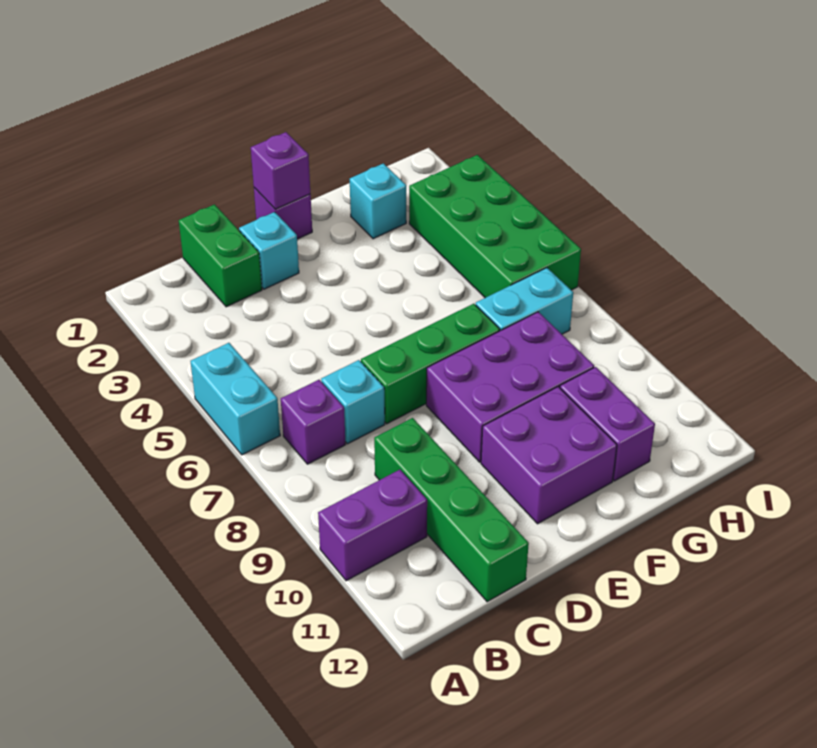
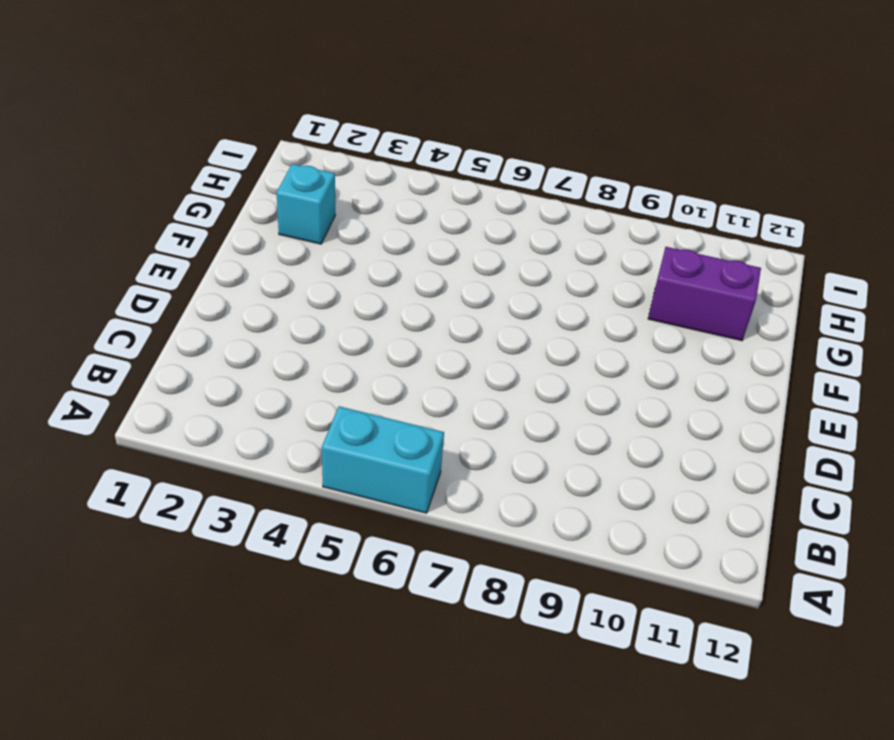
none -> purple 1x2 brick [318,470,427,581]
none -> purple 1x1 brick [281,380,346,464]
none -> green 1x2 brick [179,204,262,307]

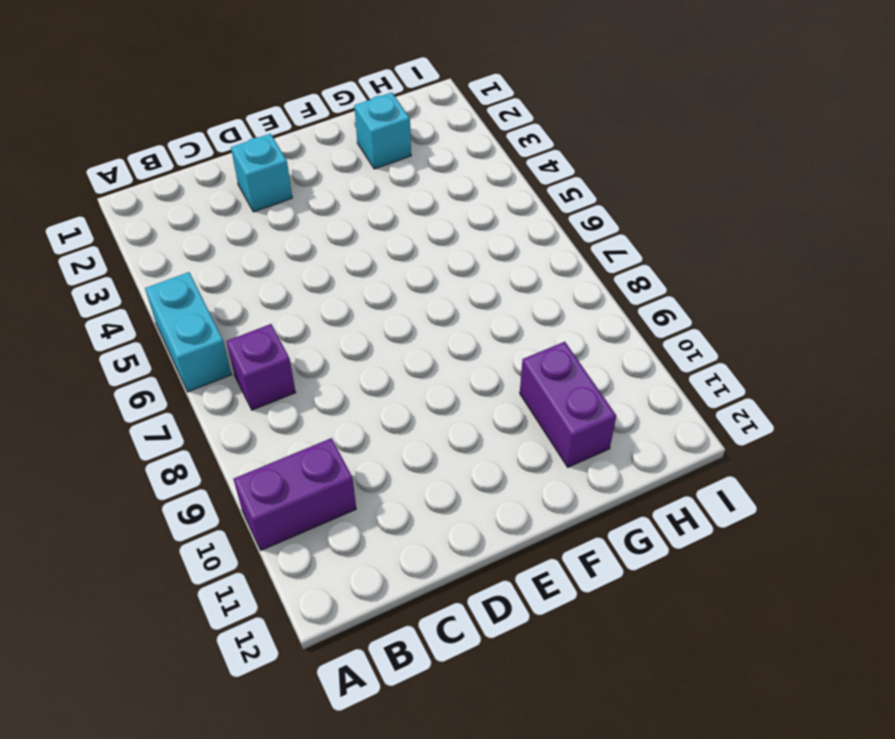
none -> green 1x2 brick [179,204,262,307]
none -> cyan 1x1 brick [321,360,385,444]
none -> green 1x4 brick [374,418,529,602]

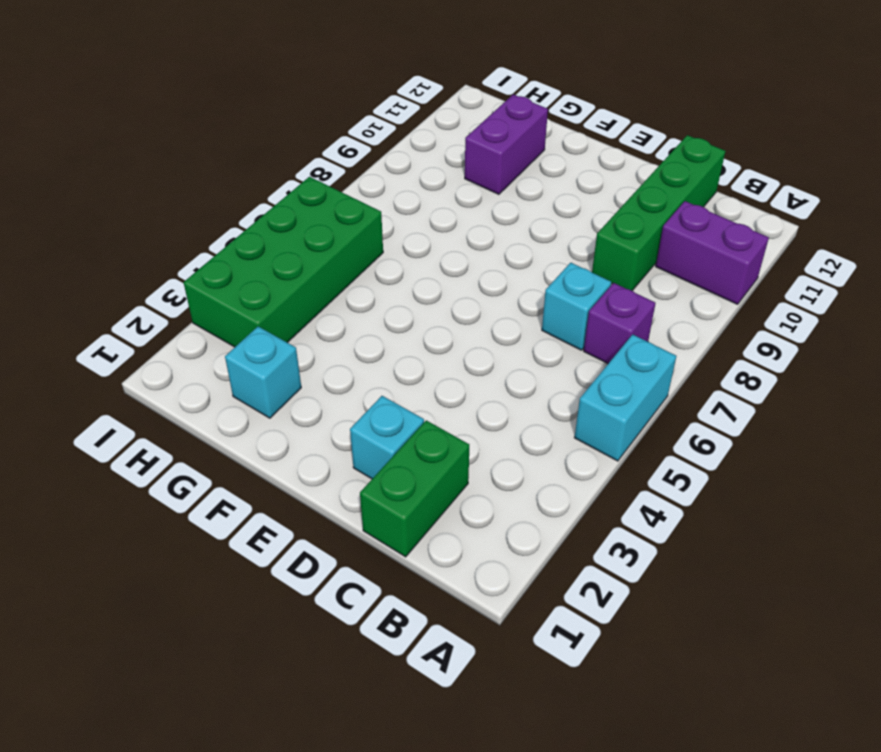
none -> green 1x3 brick [361,303,500,424]
none -> purple 1x1 brick [254,188,312,239]
none -> purple 2x3 brick [426,312,594,462]

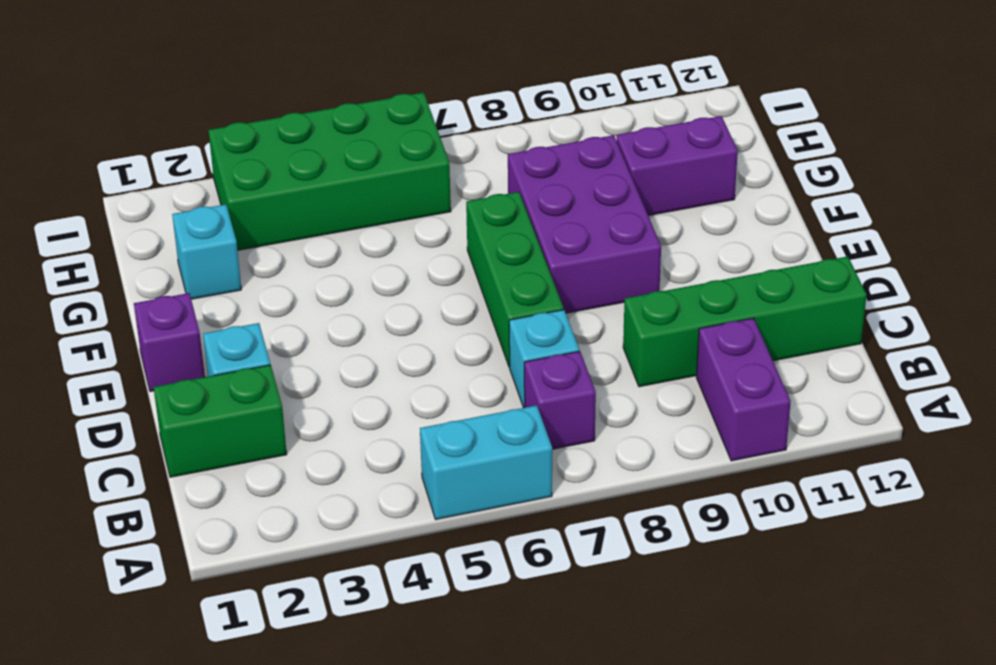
none -> purple 2x2 brick [481,387,617,524]
none -> cyan 1x2 brick [476,268,573,334]
none -> purple 1x1 brick [251,132,310,209]

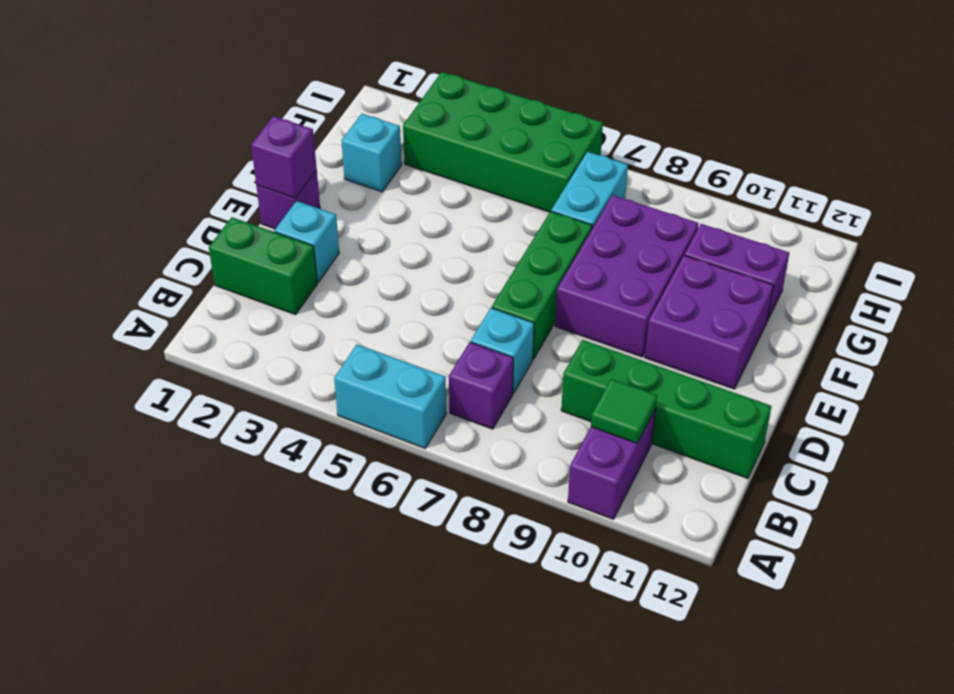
green 1x1 tile [591,379,657,443] -> none

